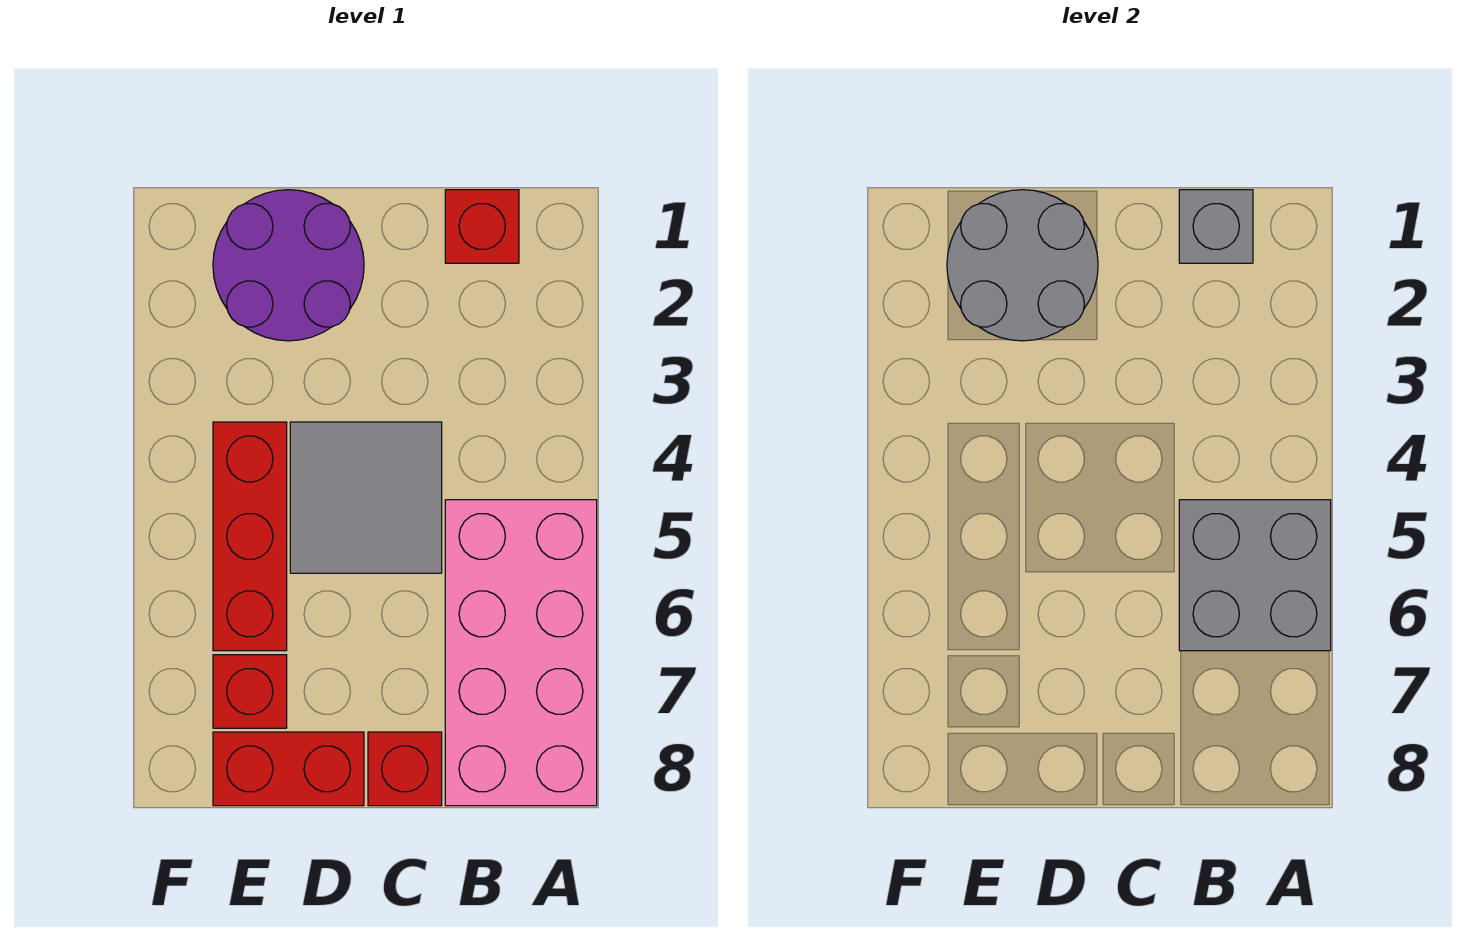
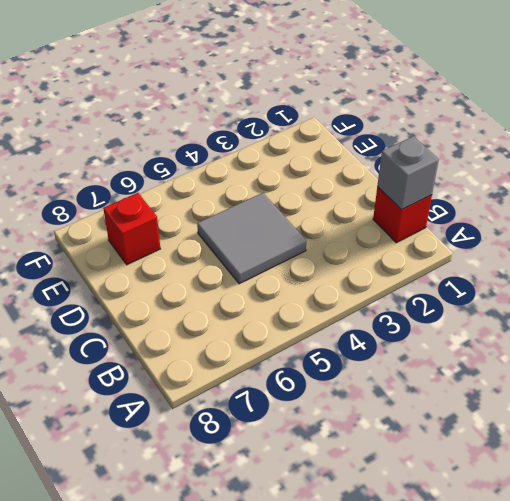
none -> pink 2x4 brick [445,500,597,806]
none -> red 1x1 brick [368,732,442,806]

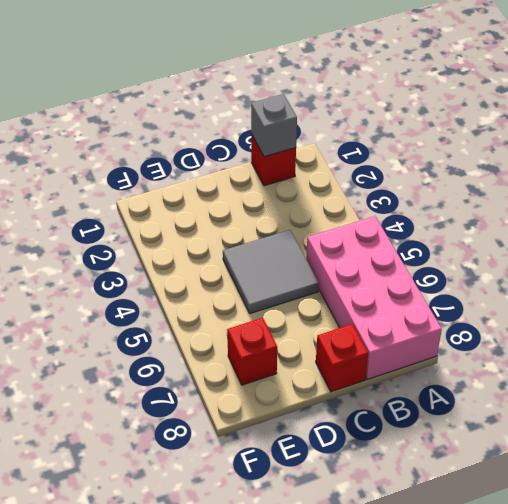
none -> purple 2x2 round brick [213,190,364,341]
none -> red 1x2 brick [213,732,364,806]

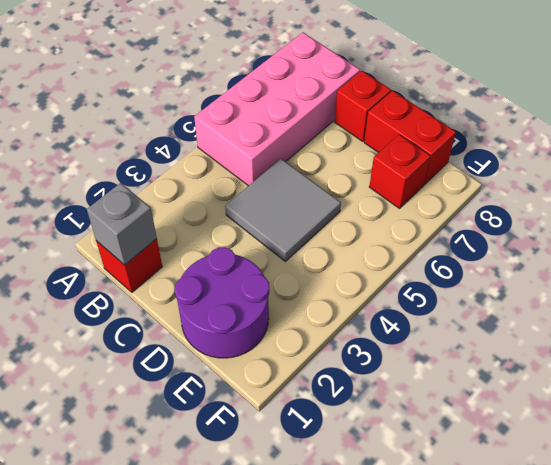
none -> red 1x3 brick [213,422,287,651]
none -> grey 2x2 brick [1179,500,1331,651]

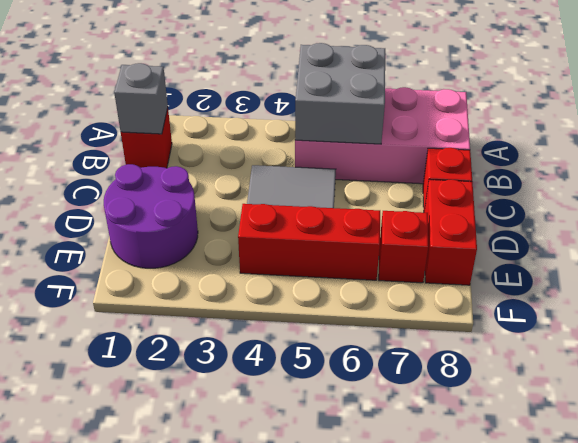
none -> grey 2x2 round brick [947,190,1098,341]

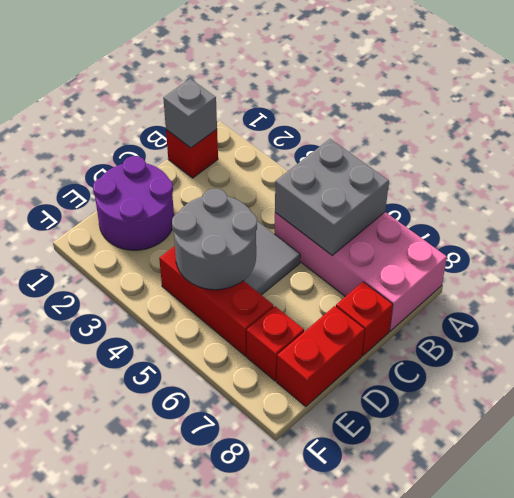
grey 2x2 round brick [172,189,257,290] -> grey 2x2 round brick moved to [947,190,1098,341]

